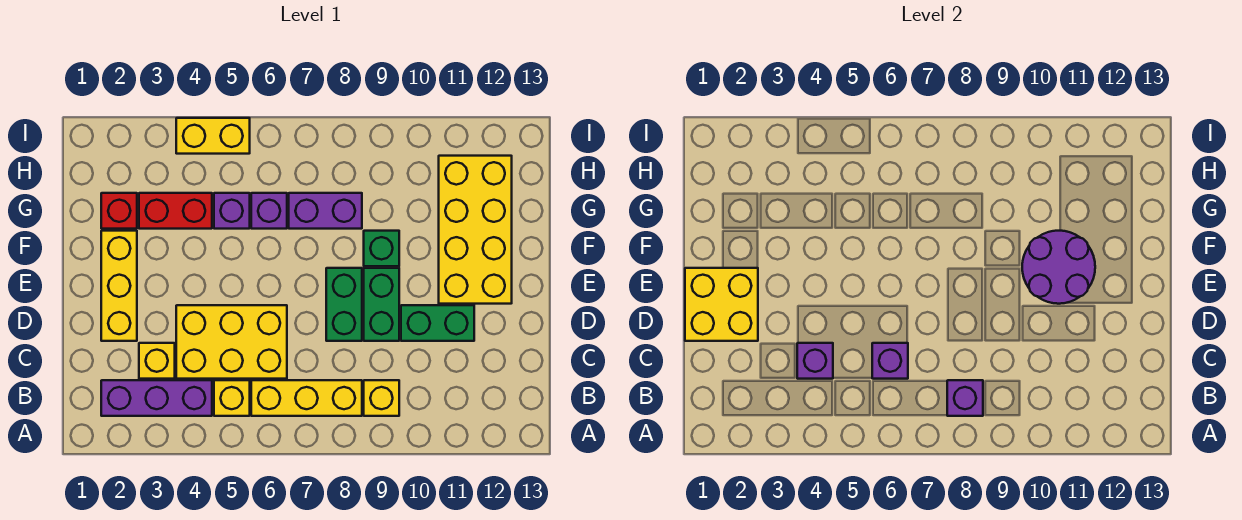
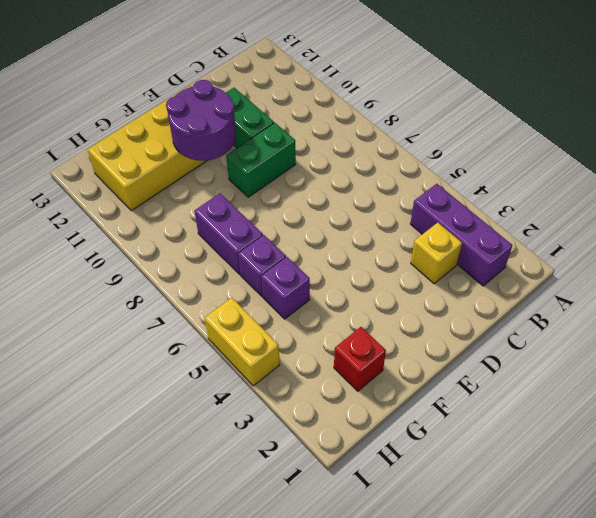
none -> yellow 1x1 brick [214,380,250,416]
none -> yellow 1x3 brick [251,380,362,416]
none -> yellow 1x1 brick [364,380,399,416]

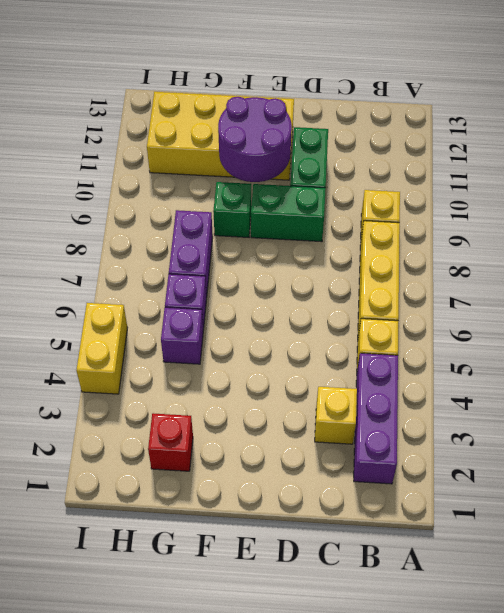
none -> yellow 2x3 brick [176,305,287,379]
none -> yellow 1x3 brick [101,231,137,341]
none -> green 1x2 brick [326,268,362,341]

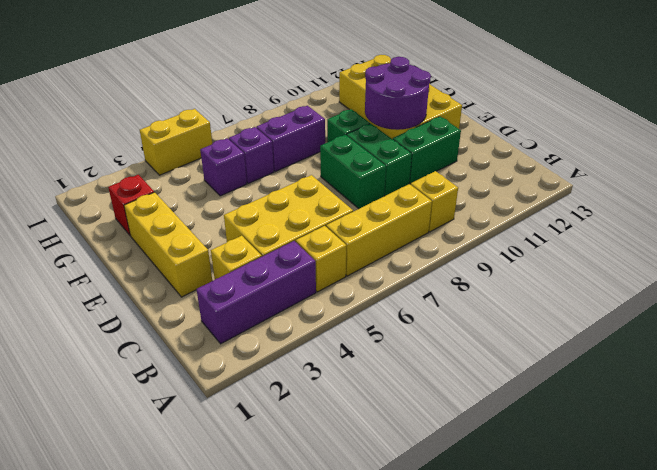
none -> red 1x2 brick [139,193,212,229]
none -> purple 1x1 brick [947,380,983,416]
none -> purple 1x1 brick [797,343,833,379]

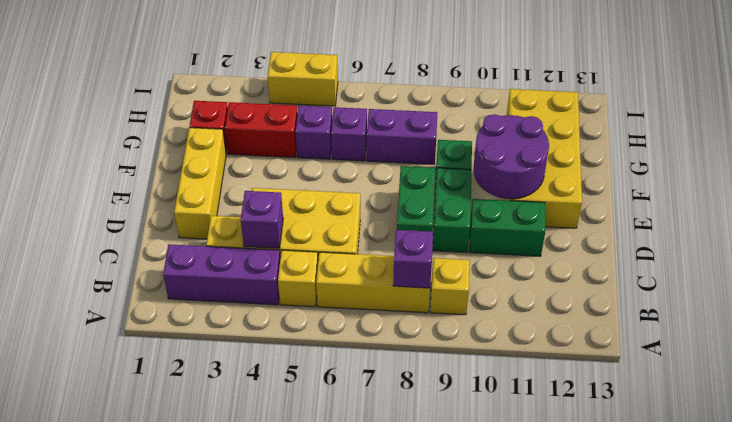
none -> purple 1x1 brick [872,343,908,379]
none -> yellow 2x2 brick [685,268,758,341]

